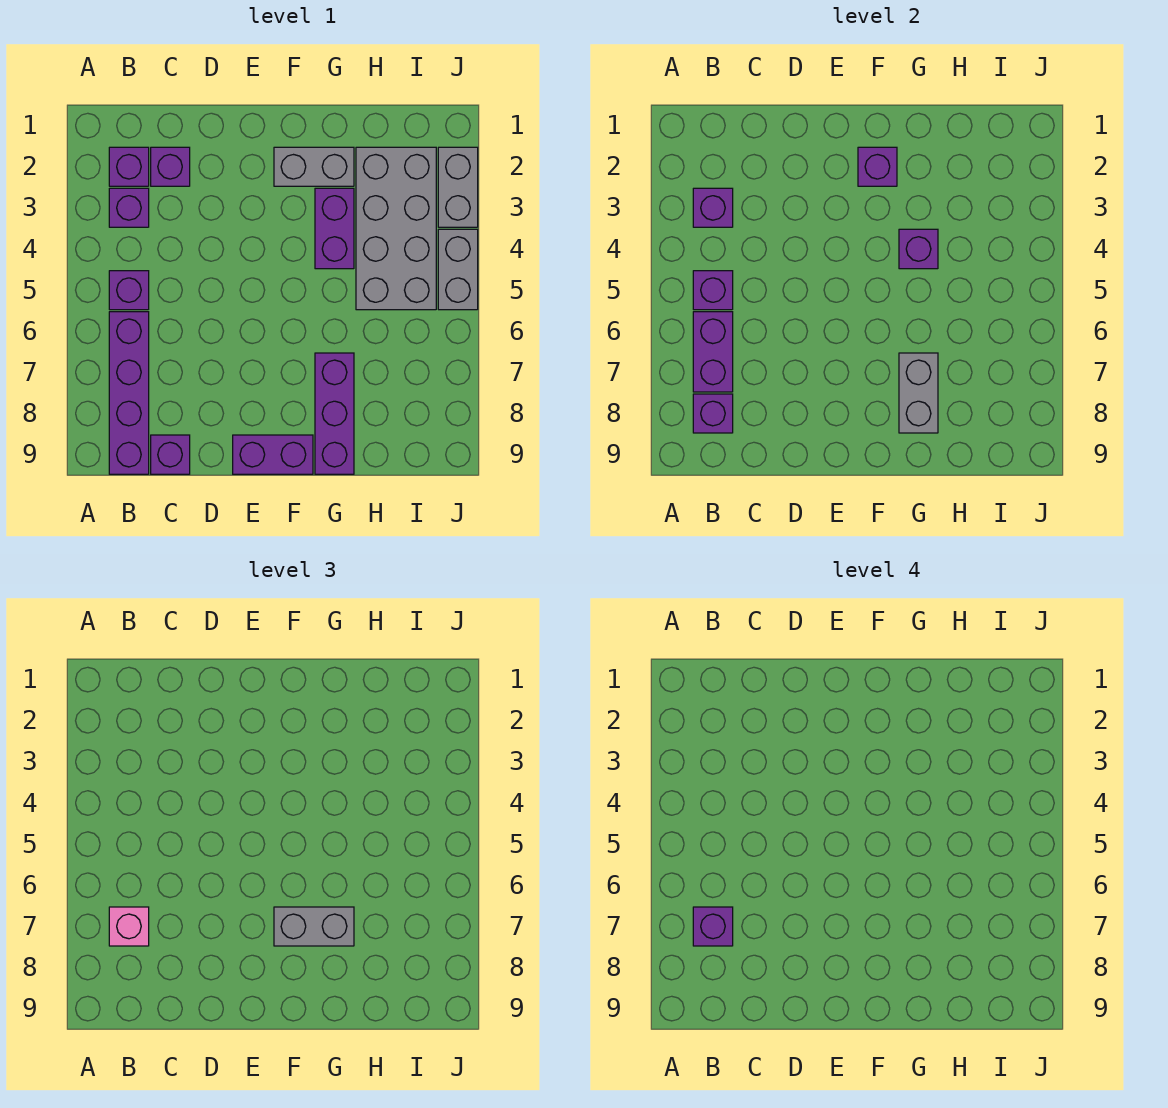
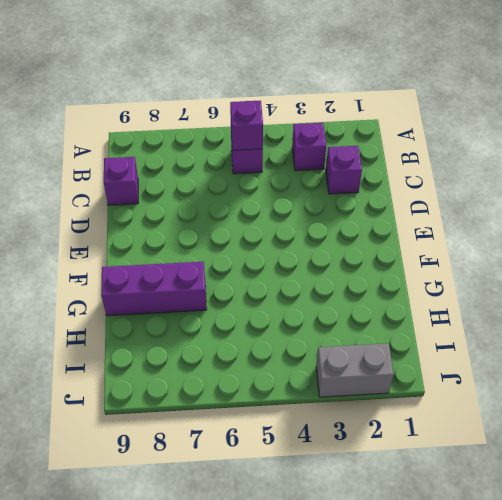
none -> purple 1x1 brick [109,147,149,186]
none -> purple 1x4 brick [109,312,149,474]
none -> purple 1x2 brick [233,435,313,474]

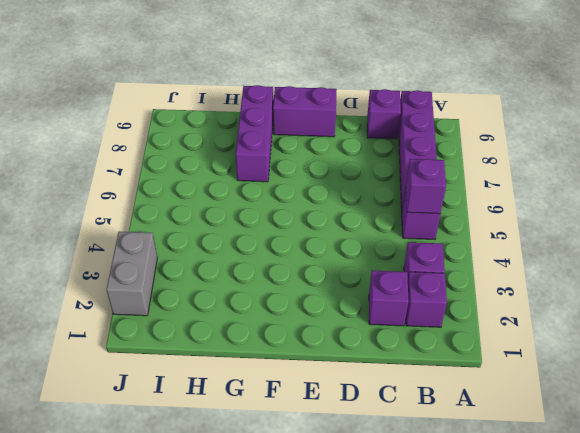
none -> grey 1x2 brick [274,147,354,186]
none -> purple 1x2 brick [315,188,354,269]
none -> grey 2x4 brick [356,147,436,310]

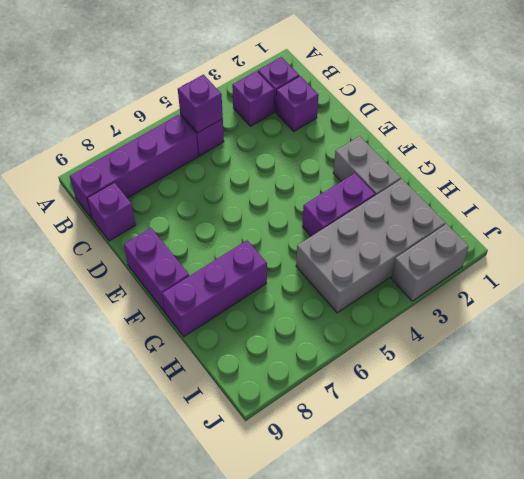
none -> grey 1x2 brick [438,229,478,310]
none -> purple 1x1 brick [693,188,733,227]
none -> purple 1x2 brick [693,312,733,392]

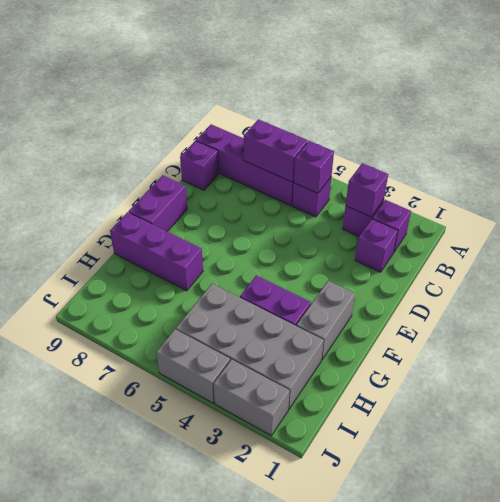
none -> purple 1x1 brick [693,394,733,433]
none -> purple 1x1 brick [858,147,897,186]
none -> purple 1x1 brick [899,229,938,269]

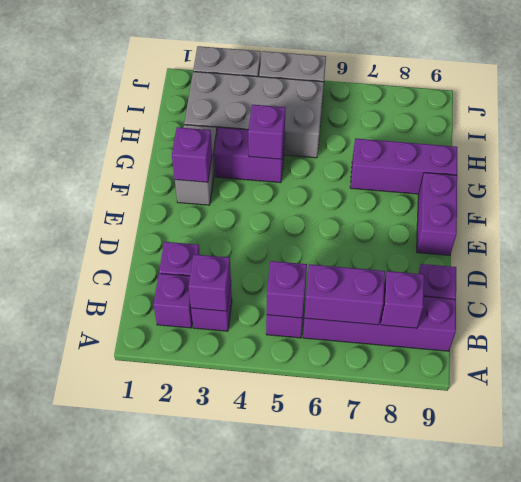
none -> grey 1x2 brick [899,353,938,433]
none -> pink 1x1 brick [109,907,149,946]
none -> grey 1x2 brick [274,907,354,946]

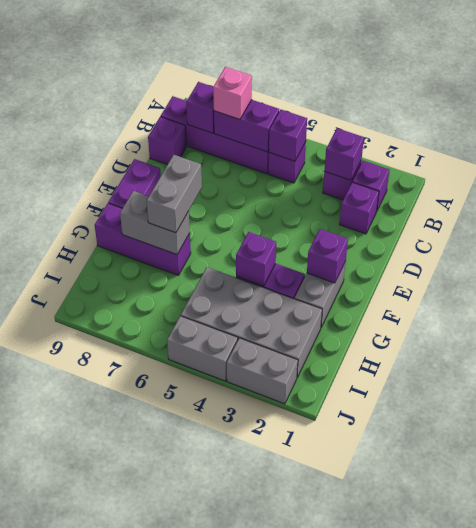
none -> purple 1x1 brick [693,907,733,946]

